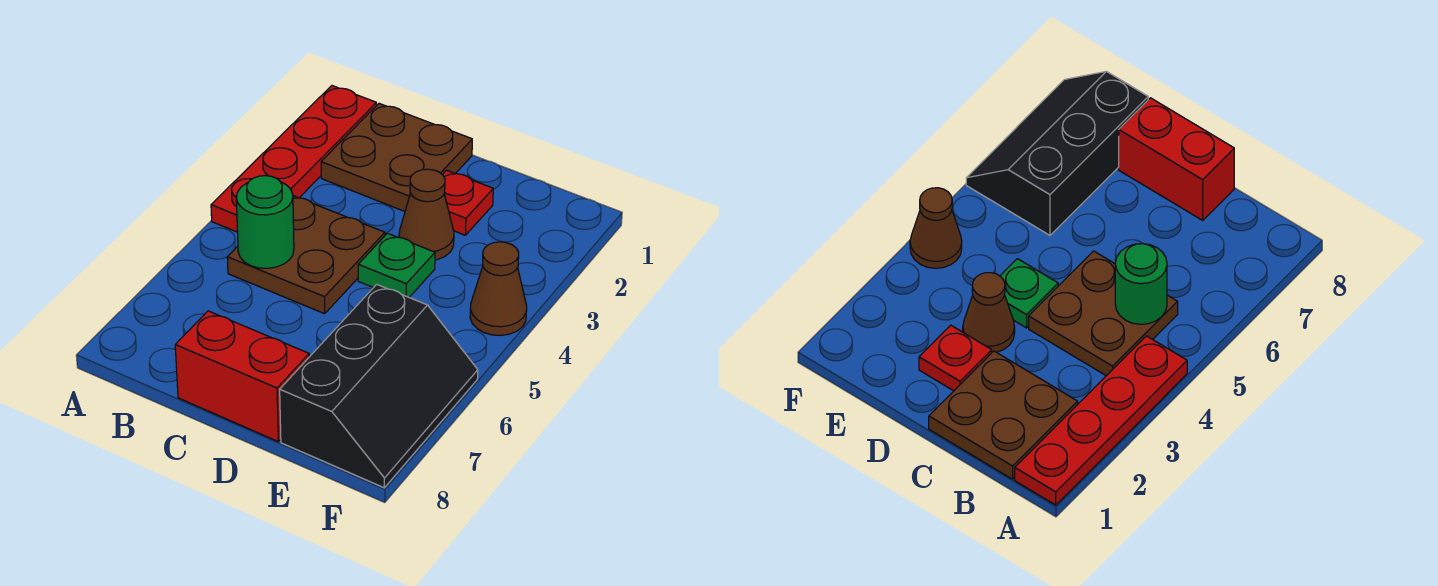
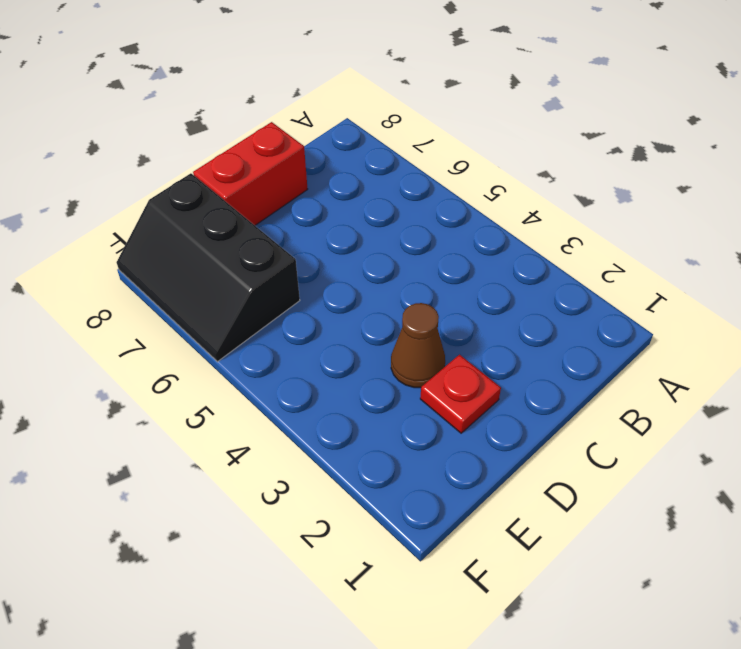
none -> red 1x4 plate [211,86,376,232]
none -> brown 2x2 plate [321,104,472,211]

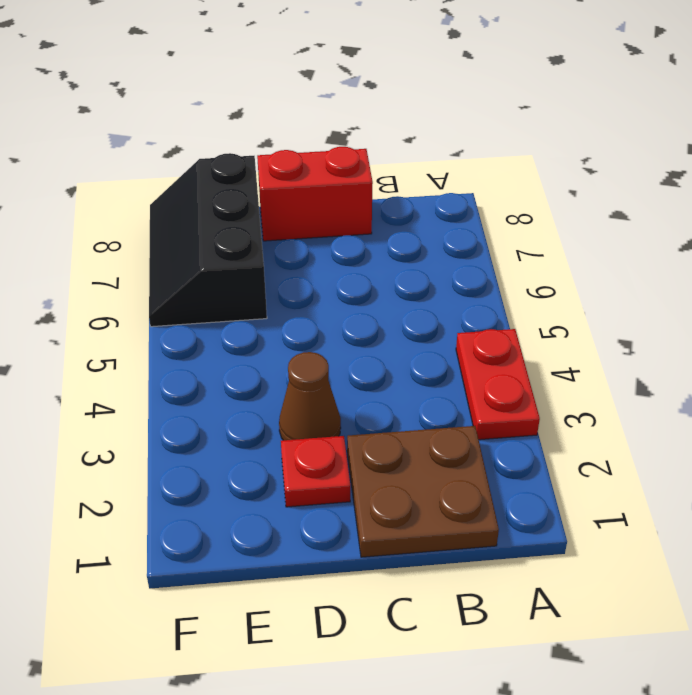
red 1x2 plate [456,329,540,440] -> red 1x4 plate [211,86,376,232]
none -> brown 2x2 plate [227,196,385,314]
none -> green 1x1 plate [358,233,435,297]

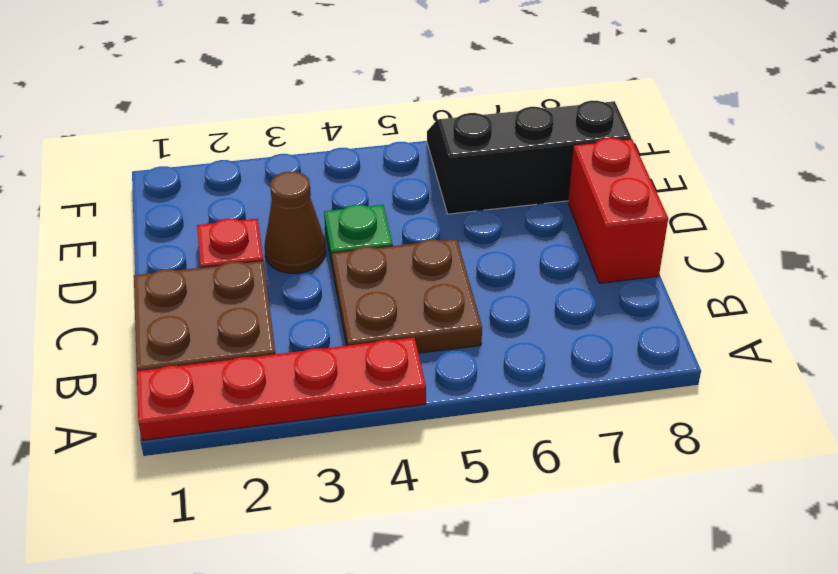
none -> brown 1x1 cone [470,242,527,335]
none -> green 1x1 round brick [236,176,294,268]

